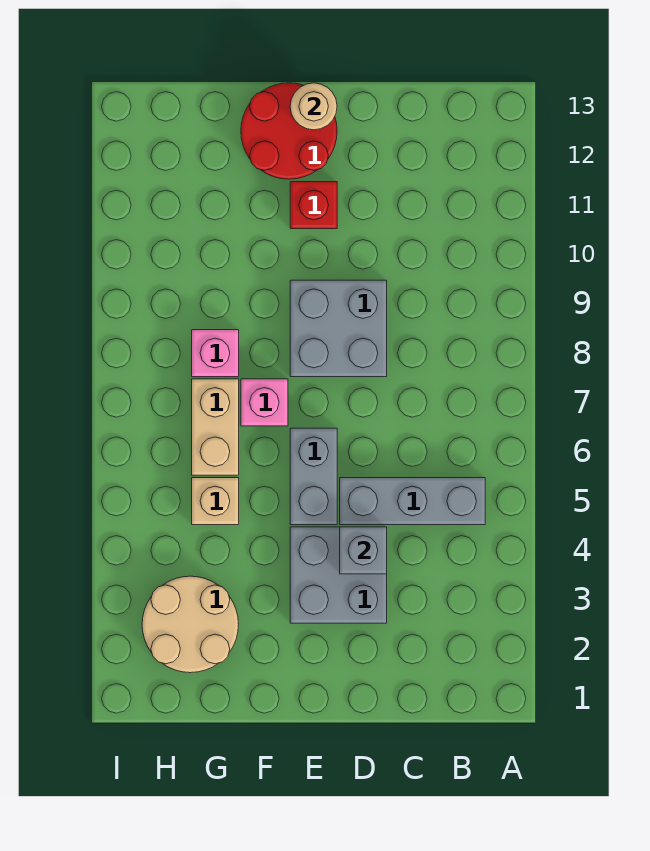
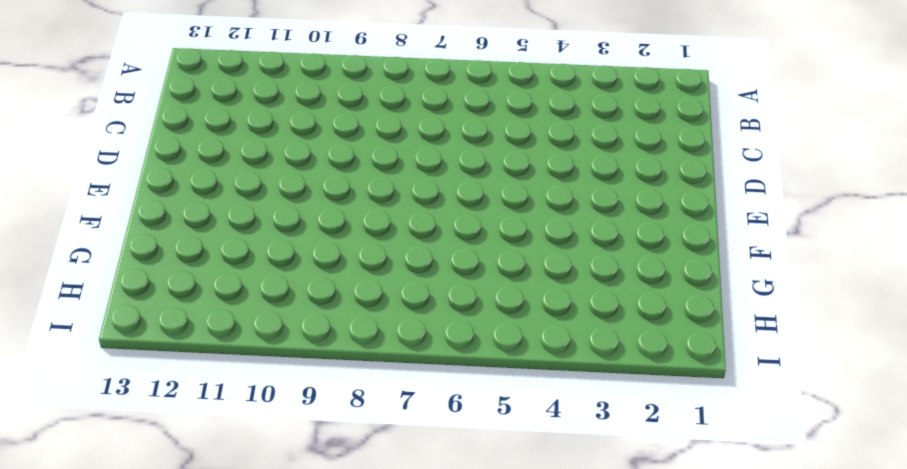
none -> grey 1x3 brick [340,478,485,525]
none -> grey 2x2 brick [290,527,387,623]
none -> grey 2x2 brick [290,280,387,377]

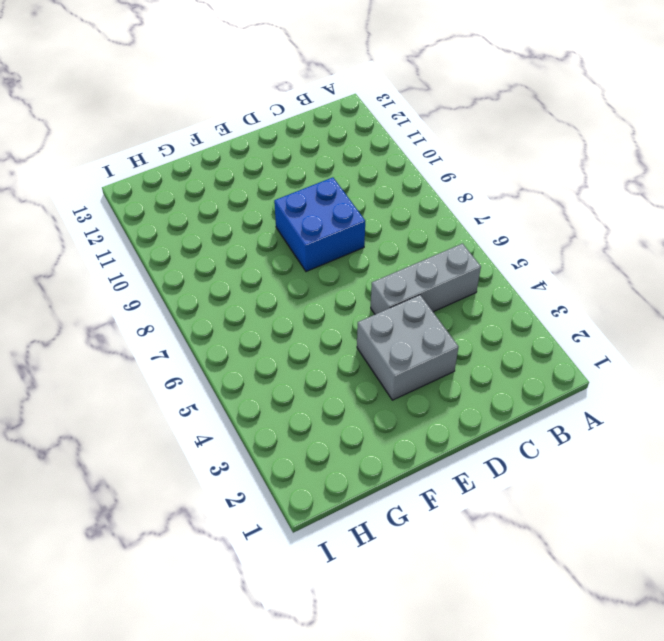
blue 2x2 brick [274,177,365,272] -> grey 2x2 brick [290,280,387,377]
none -> grey 1x2 brick [290,428,337,525]
none -> red 1x1 brick [290,182,337,229]
none -> red 2x2 round brick [241,83,337,179]

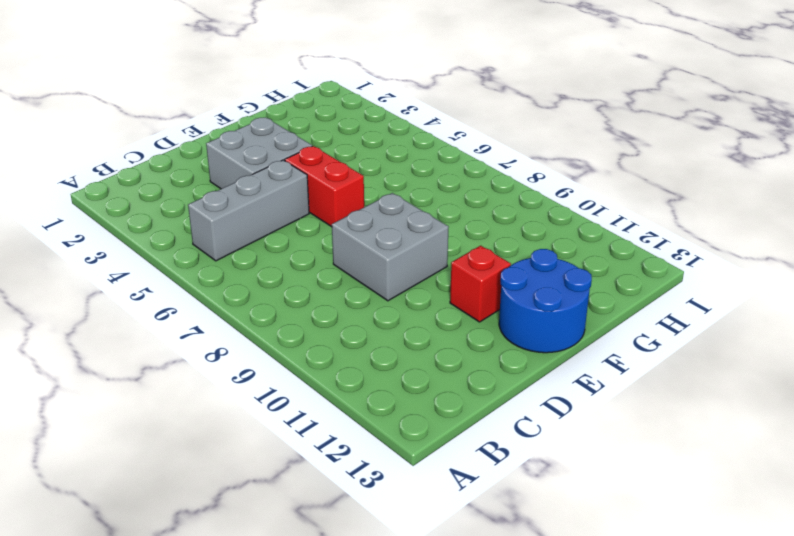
red 1x2 brick [285,146,364,227] -> grey 1x2 brick [290,428,337,525]
blue 2x2 round brick [499,249,592,353] -> red 2x2 round brick [241,83,337,179]
none -> pink 1x1 brick [241,379,288,426]
none -> tan 2x2 round brick [142,576,239,673]
none -> tan 1x1 brick [192,478,239,525]

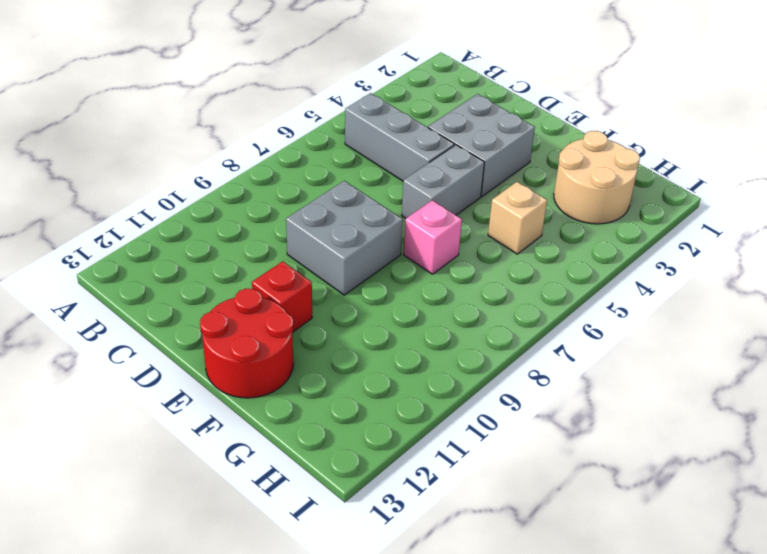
none -> tan 1x2 brick [192,379,239,475]
none -> pink 1x1 brick [192,330,239,377]
none -> grey 1x1 brick [340,527,387,574]

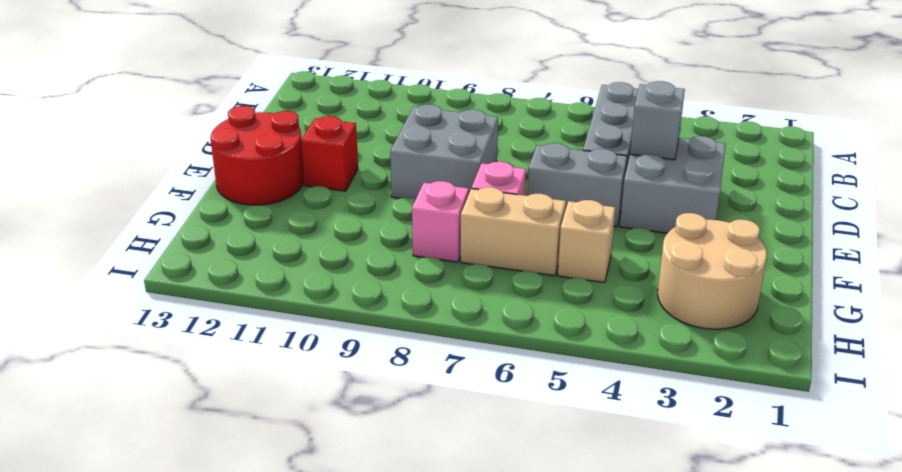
none -> tan 1x1 round brick [290,83,337,130]

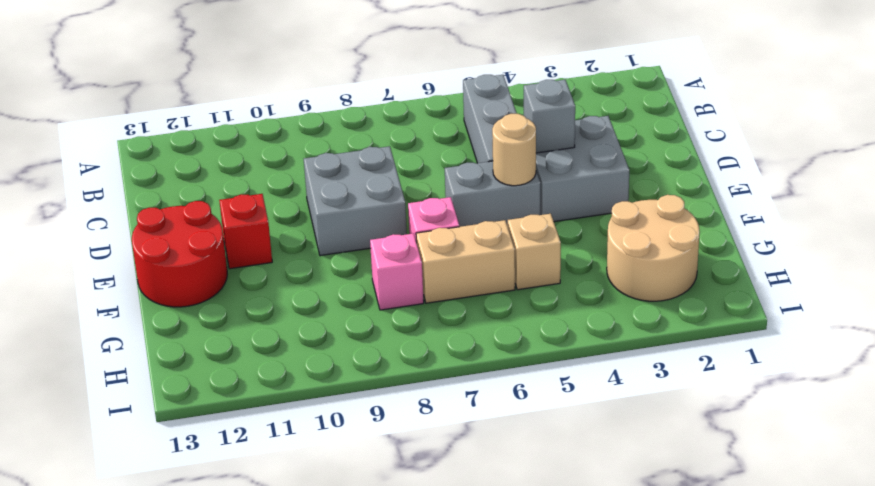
tan 1x1 round brick [492,114,536,186] -> tan 1x1 round brick moved to [290,83,337,130]

